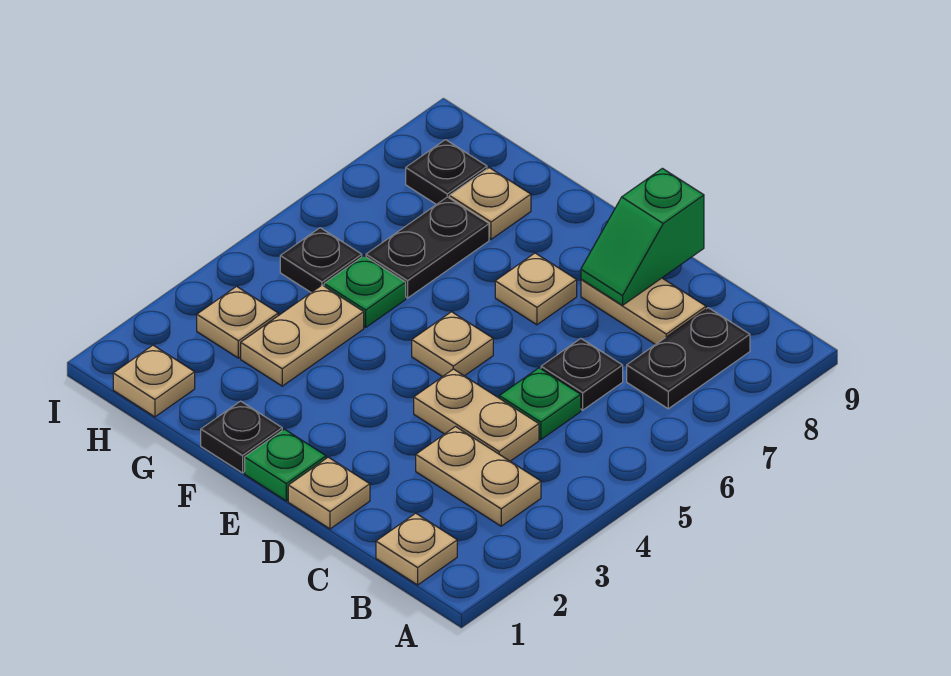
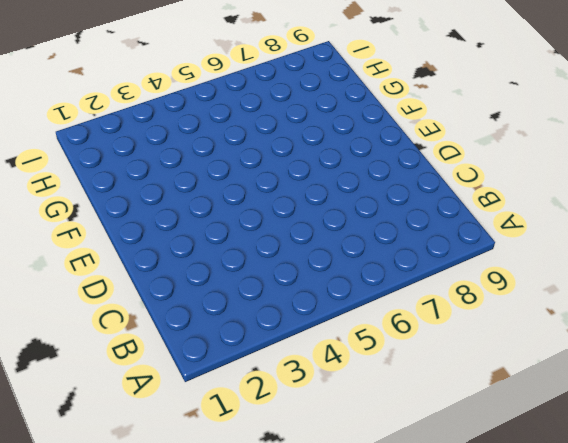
none -> tan 1x1 plate [376,513,457,585]
none -> tan 1x2 plate [416,427,541,526]
none -> black 1x2 plate [627,308,750,409]

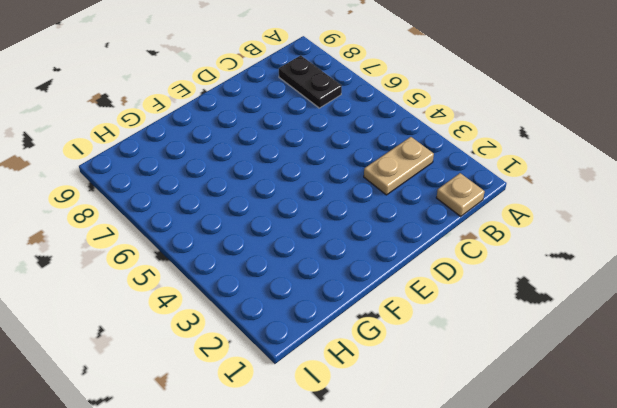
none -> tan 1x2 plate [414,369,539,461]
none -> green 1x1 plate [499,368,581,439]
none -> black 1x1 plate [541,339,623,410]

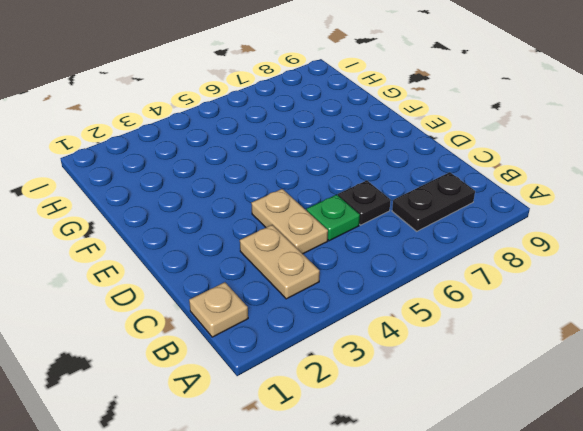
none -> tan 1x2 plate [581,278,706,345]
none -> tan 1x1 plate [288,457,370,529]
none -> green 1x1 plate [245,429,326,501]

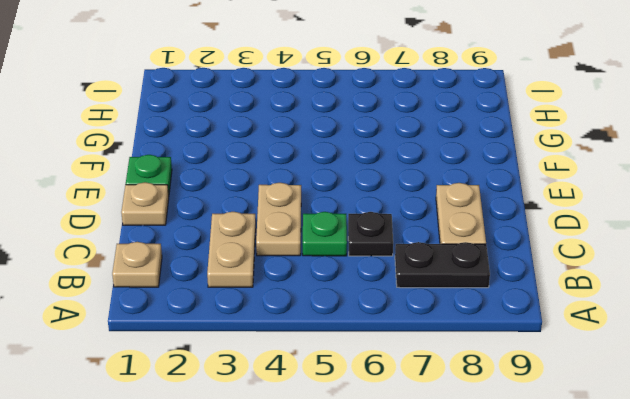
none -> tan 1x1 plate [412,312,493,377]
none -> tan 1x1 plate [495,253,577,325]
none -> black 1x1 plate [201,401,282,473]

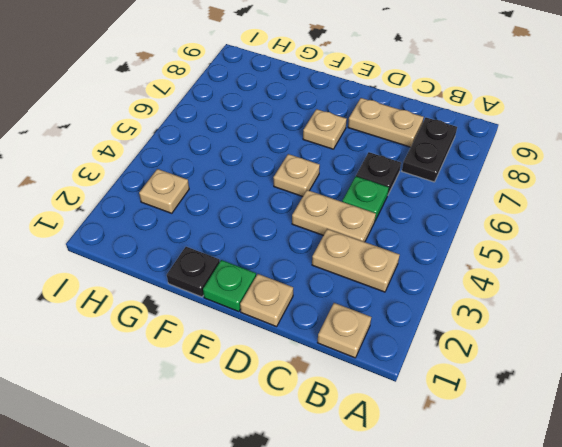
none -> tan 1x2 plate [241,285,364,386]
none -> green 1x1 plate [324,256,406,327]
none -> black 1x2 plate [366,197,489,298]

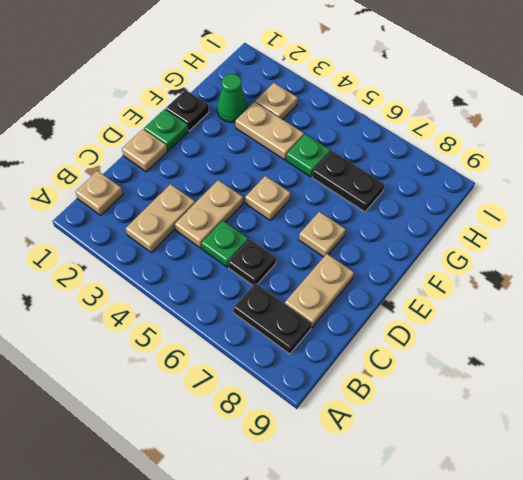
green 1x1 cone [217,74,247,122] -> none
none -> tan 1x1 plate [449,168,531,239]
none -> tan 1x1 plate [113,345,195,417]
none -> black 1x1 plate [280,228,362,292]

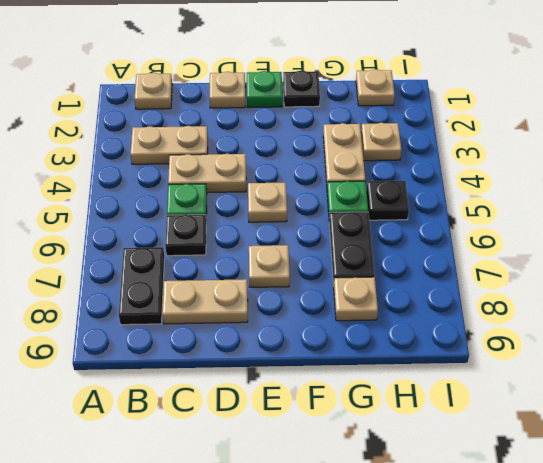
none -> black 1x1 plate [406,140,487,205]
none -> green 1x2 slope [581,168,704,305]

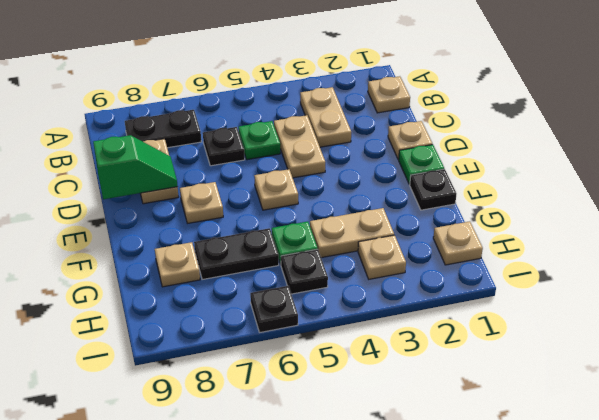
black 1x1 plate [250,286,298,332] -> black 1x1 plate moved to [406,140,487,205]

